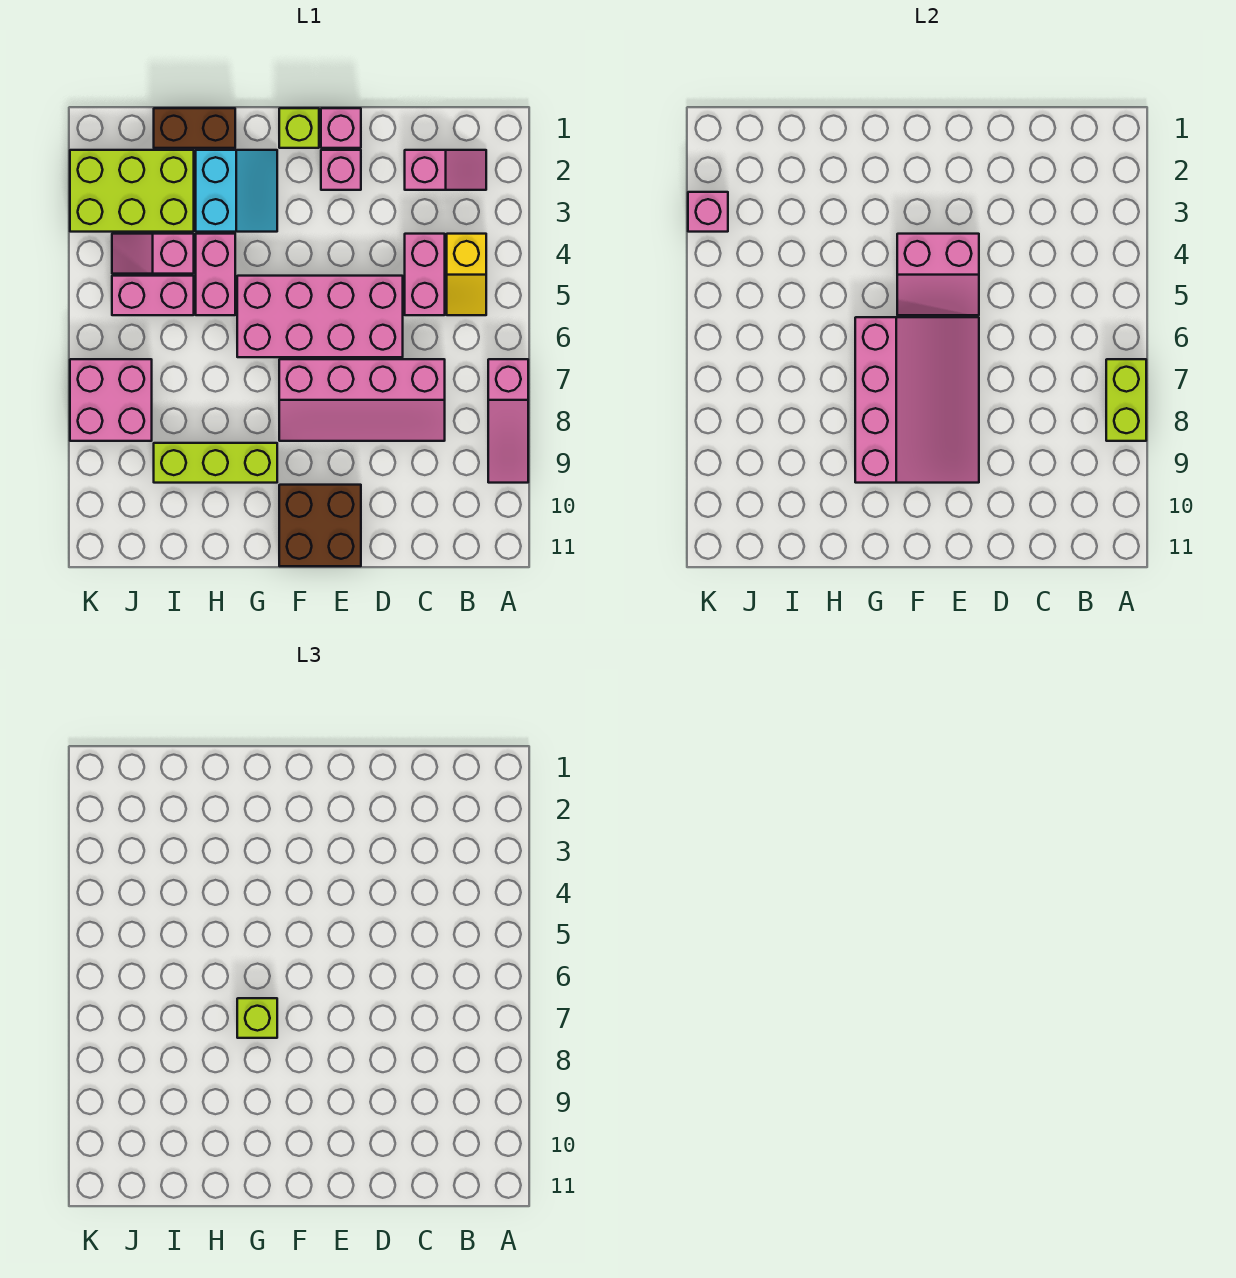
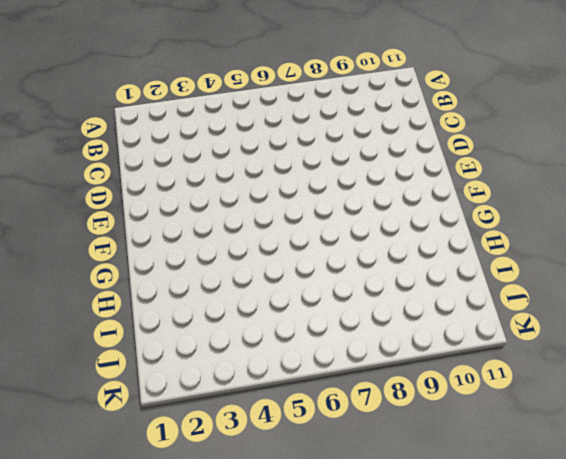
none -> pink 1x3 slope [488,359,528,483]
none -> pink 1x2 slope [405,150,486,190]
none -> yellow 1x2 slope [447,234,486,315]

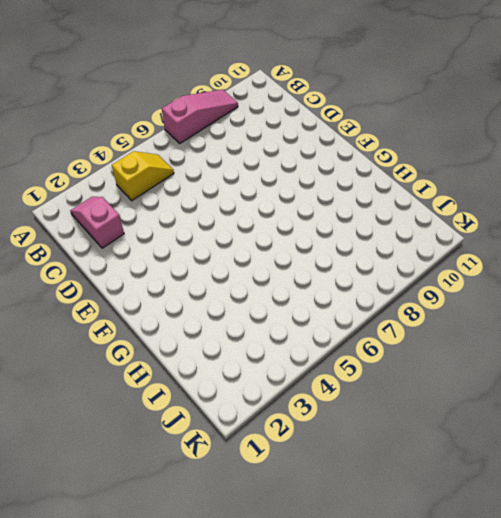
none -> pink 1x2 brick [405,234,445,315]
none -> pink 2x4 slope [279,359,445,441]
none -> pink 2x4 brick [237,276,403,357]

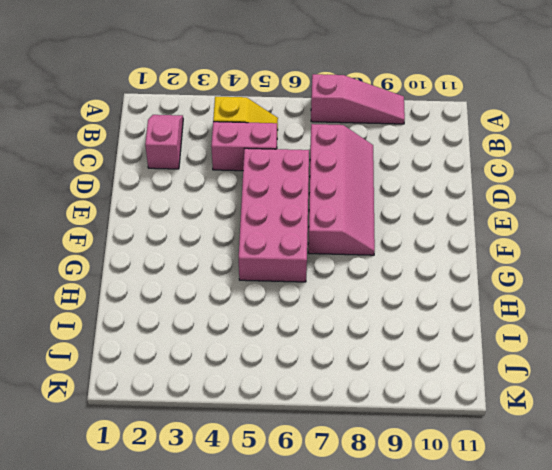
none -> pink 1x1 brick [321,108,361,148]
none -> pink 1x1 brick [321,150,361,190]
none -> brown 2x2 brick [279,485,361,566]

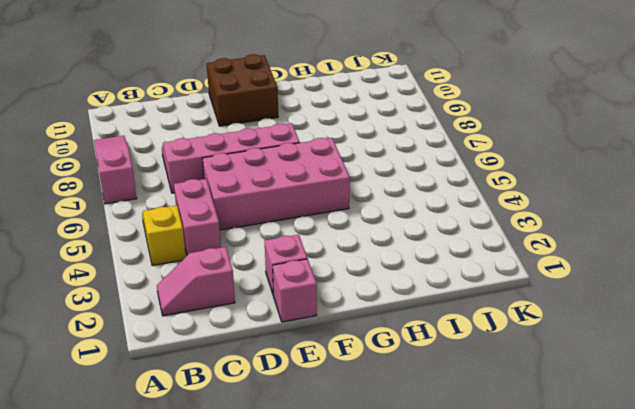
none -> lime 1x1 brick [279,108,319,148]
none -> cyan 2x2 slope [196,150,277,232]
none -> lime 1x3 brick [154,443,277,483]

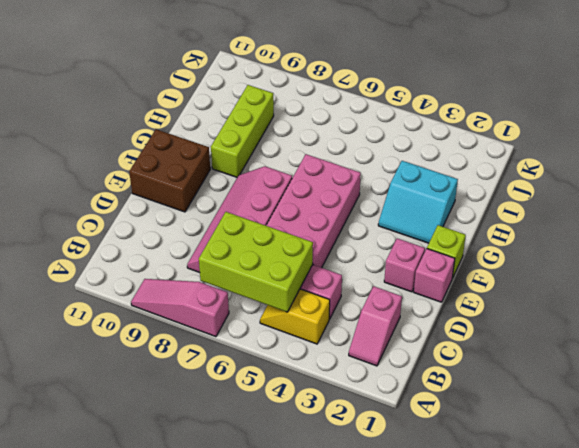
lime 2x3 brick [199,212,313,312] -> lime 2x3 brick turned to [70,150,194,232]
none -> brown 1x2 brick [154,108,235,148]
none -> pink 1x2 brick [196,234,235,315]
none -> pink 1x2 slope [112,234,194,274]

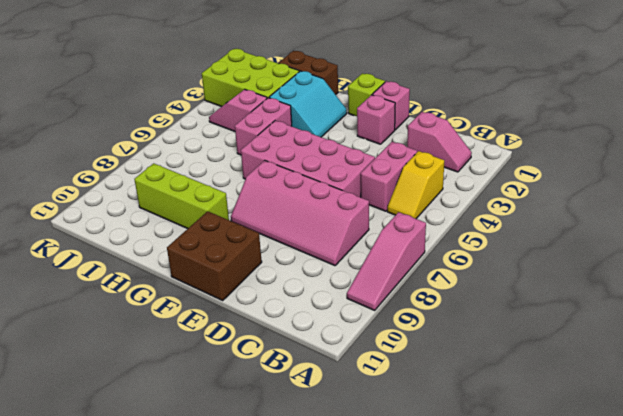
none -> pink 1x2 brick [112,276,194,315]
none -> pink 2x2 brick [70,359,152,441]
none -> lime 1x2 brick [1106,359,1146,441]

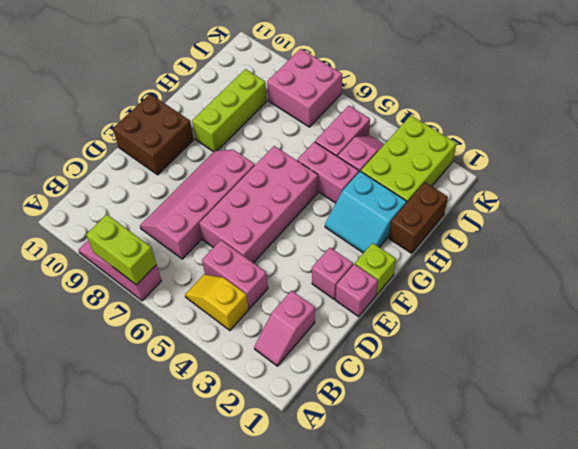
none -> pink 2x2 slope [897,234,979,315]
none -> pink 3x4 slope [855,317,979,483]
none -> pink 1x1 brick [688,192,728,232]

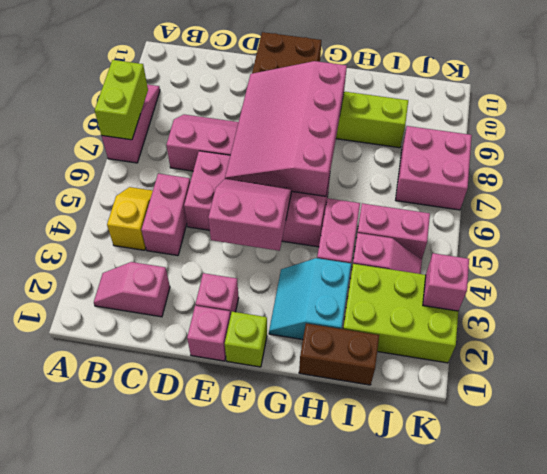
none -> lime 1x1 brick [237,998,277,1038]

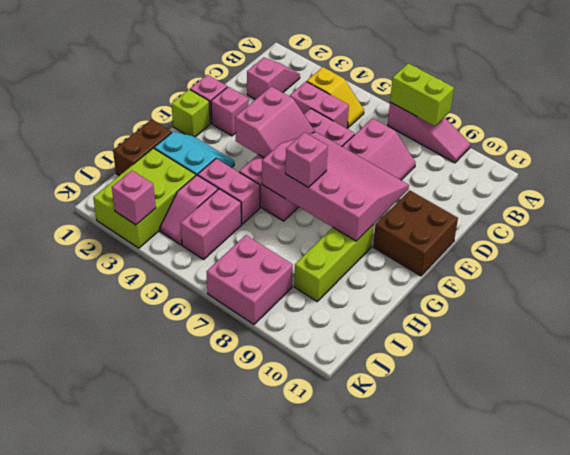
pink 1x1 brick [286,132,328,188] -> lime 1x1 brick [237,998,277,1038]

